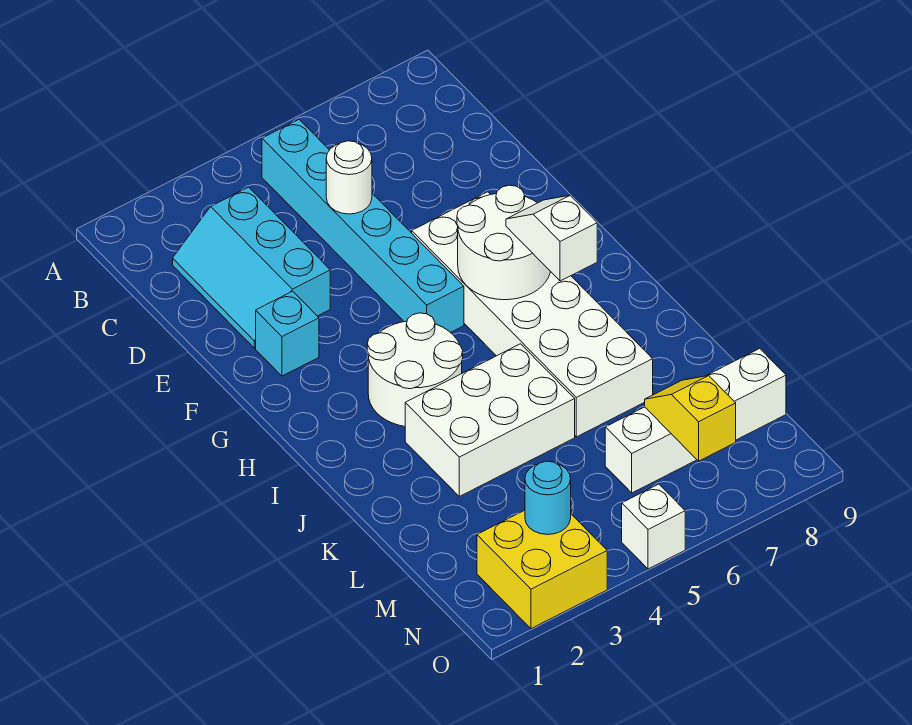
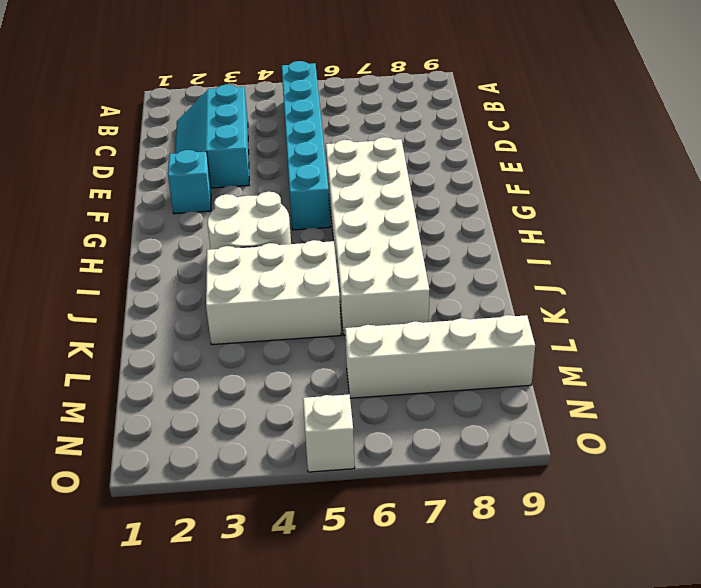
none -> yellow 2x2 brick [477,510,607,629]
none -> white 1x1 round brick [326,141,372,214]
none -> white 2x2 round brick [457,185,551,300]

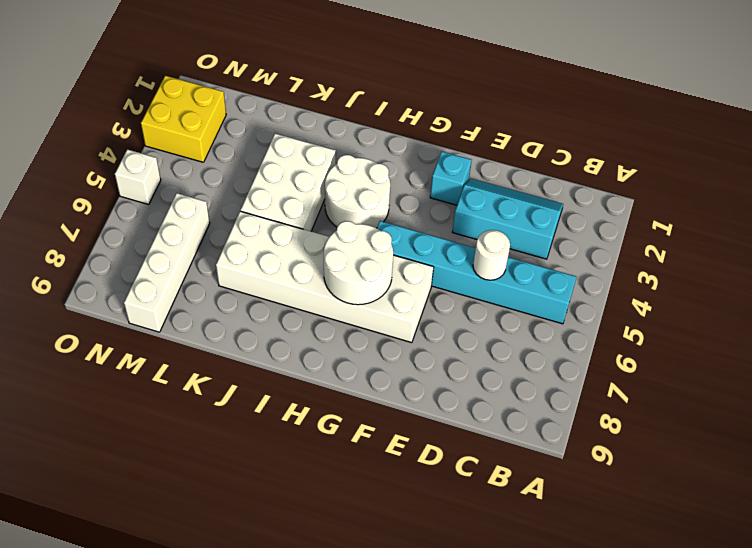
none -> yellow 1x2 slope [645,376,736,461]
none -> cyan 1x1 round brick [525,461,571,534]
none -> white 1x2 slope [506,196,597,281]

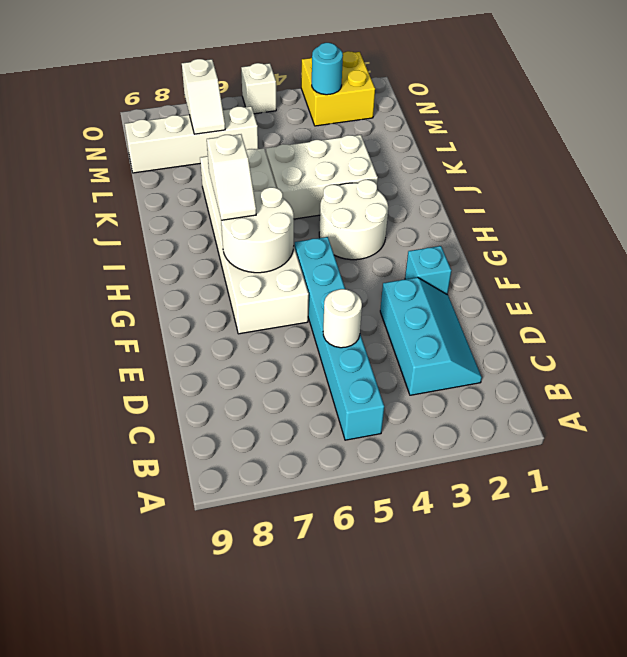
white 1x2 slope [182,59,225,134] -> yellow 1x2 slope [645,376,736,461]

